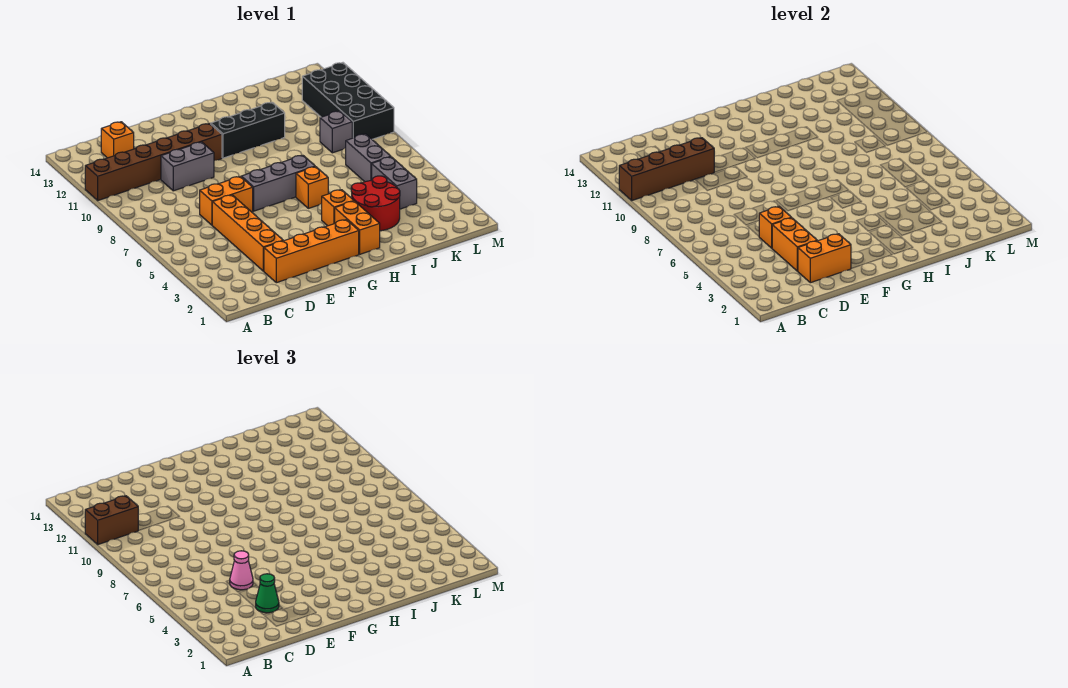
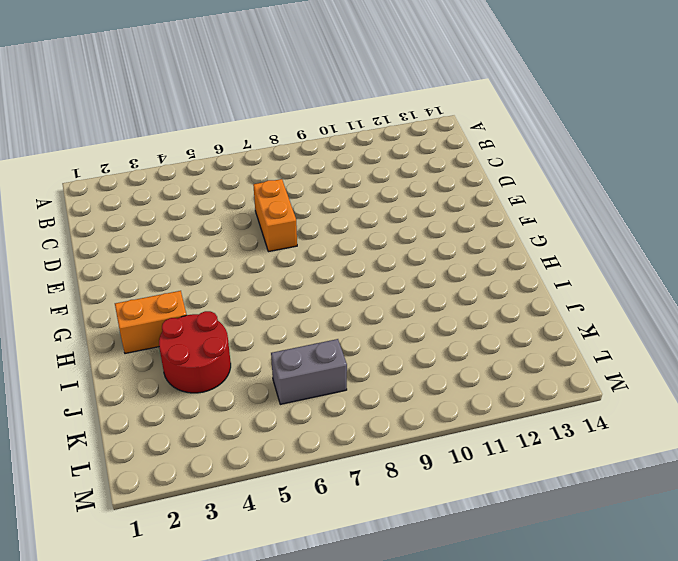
none -> brown 1x6 brick [85,123,222,200]
none -> orange 1x1 brick [101,122,134,158]
none -> orange 1x4 brick [264,220,359,283]

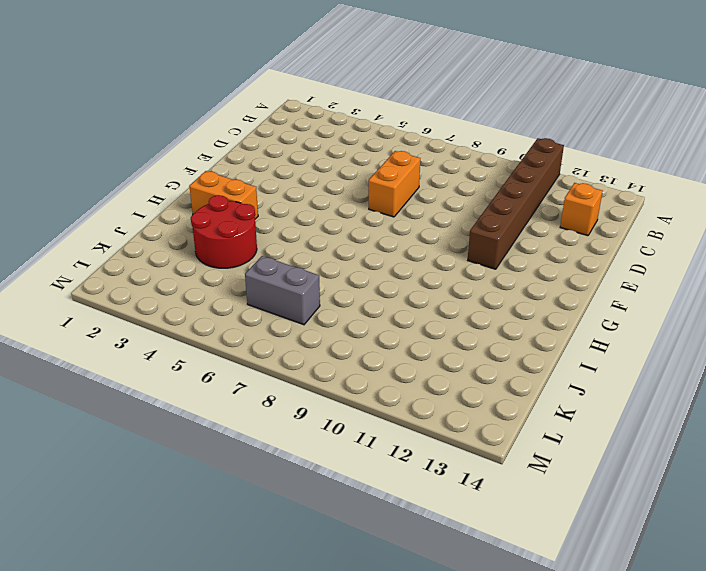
none -> orange 1x4 brick [264,220,359,283]
none -> orange 1x4 brick [212,195,283,271]
none -> grey 1x2 brick [161,142,214,191]

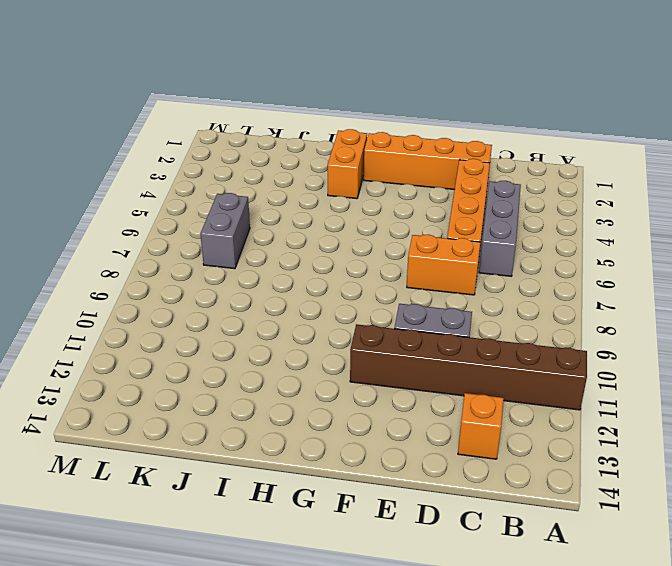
grey 1x3 brick [479,181,521,276] -> grey 1x3 brick turned to [241,155,315,211]
none -> black 1x3 brick [211,102,285,158]
none -> orange 1x1 brick [322,190,354,226]
none -> orange 1x1 brick [296,167,328,208]

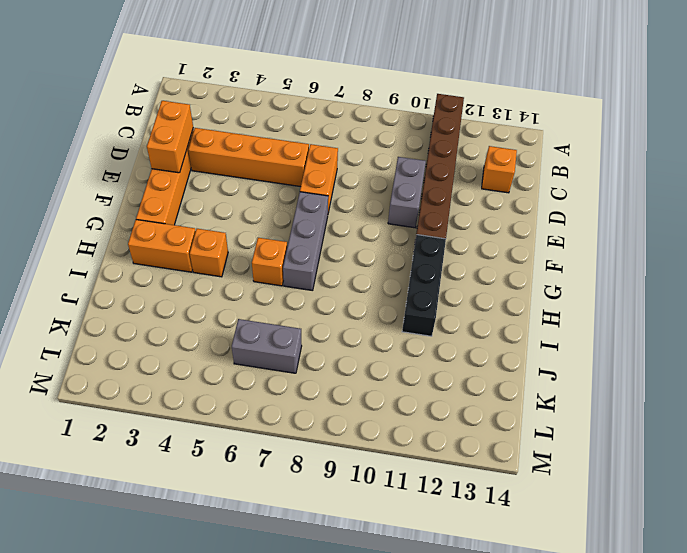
none -> red 2x2 round brick [351,176,400,231]
none -> grey 1x2 brick [372,157,417,209]
none -> grey 1x1 brick [320,111,352,153]

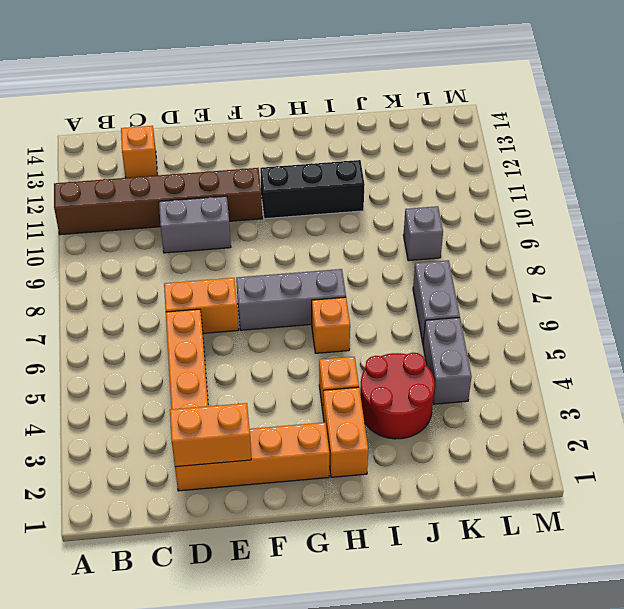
none -> black 2x4 brick [302,63,394,139]
none -> brown 1x4 brick [619,138,714,200]
none -> orange 1x2 brick [772,218,817,271]

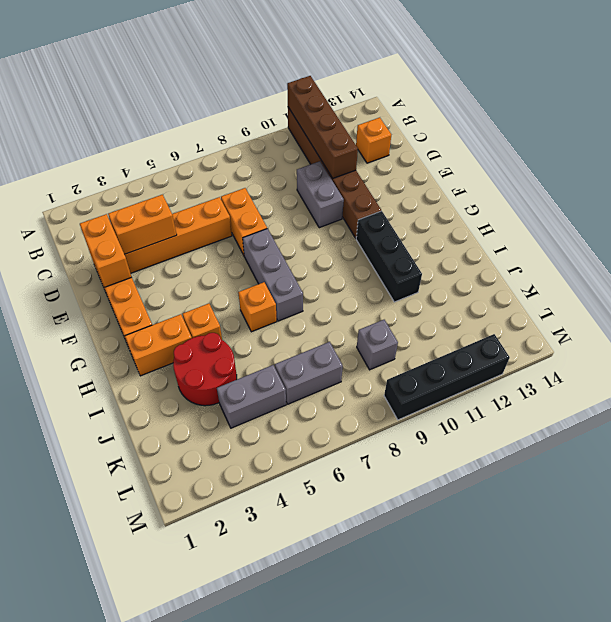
black 1x4 brick [384,334,510,420] -> black 2x4 brick [302,63,394,139]
none -> orange 1x1 brick [759,207,792,248]
none -> brown 1x2 brick [85,496,139,544]
none -> green 1x1 cone [256,574,279,613]

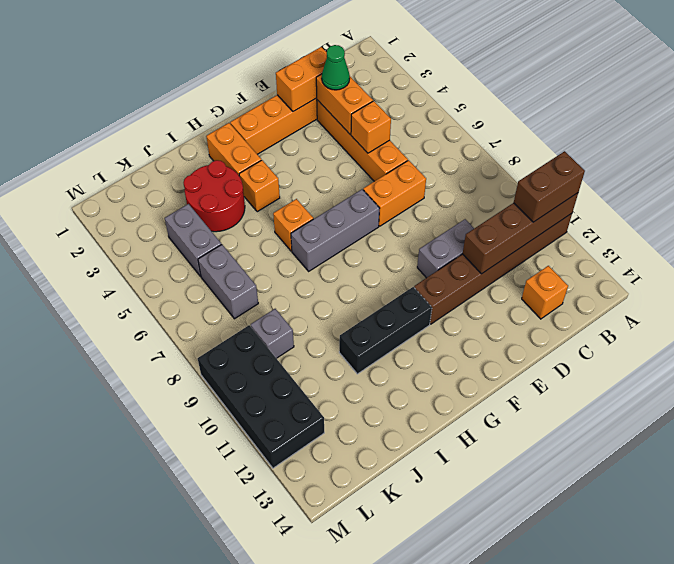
none -> pink 1x1 cone [230,551,253,590]

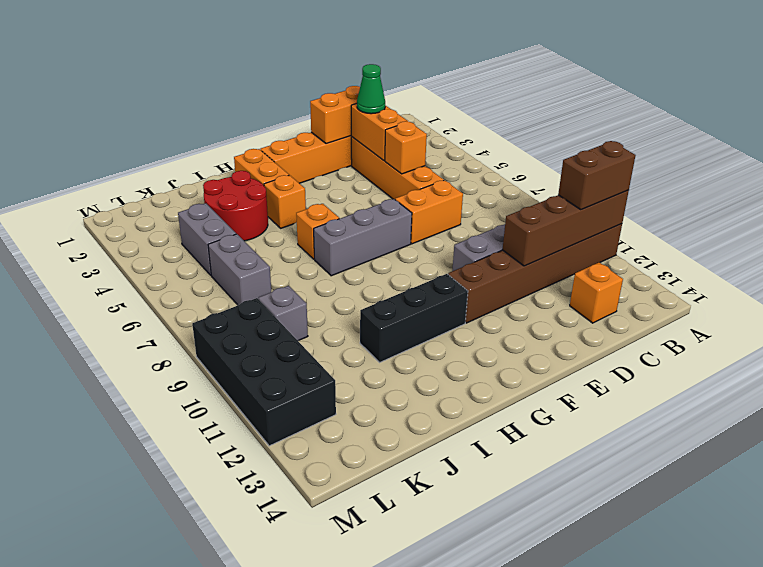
none -> pink 1x1 cone [230,551,253,590]

